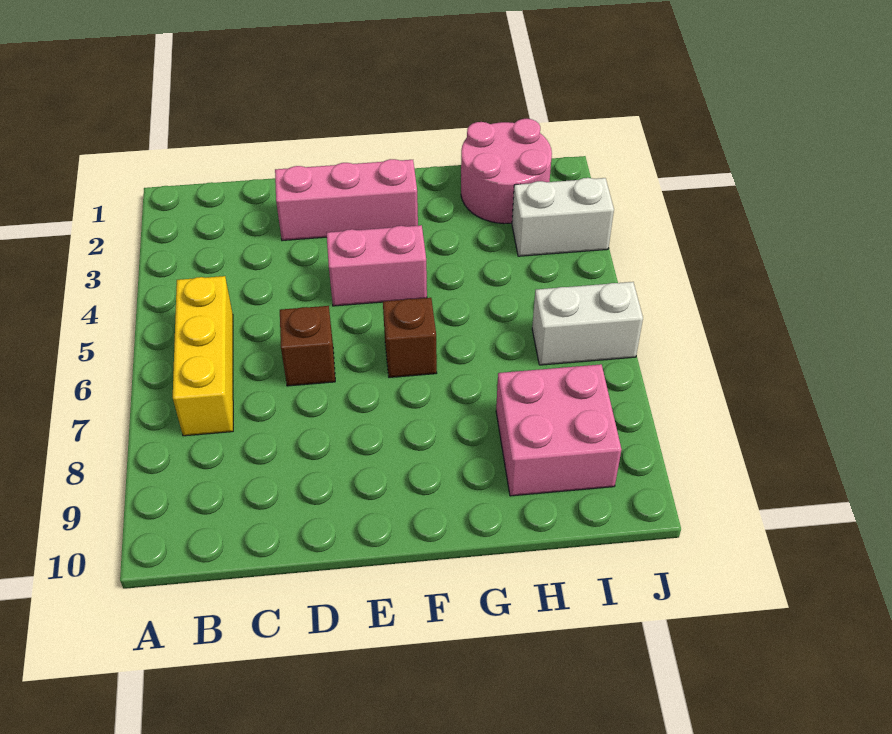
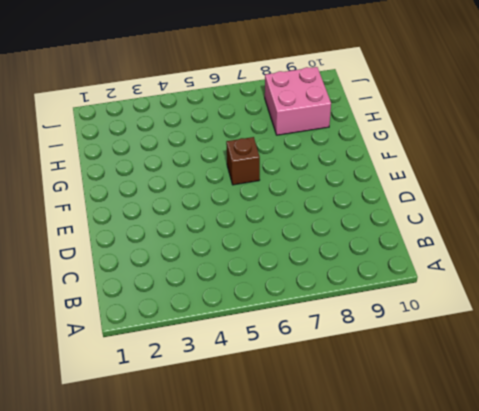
none -> yellow 1x3 brick [173,276,233,436]
none -> pink 1x3 brick [275,159,418,241]

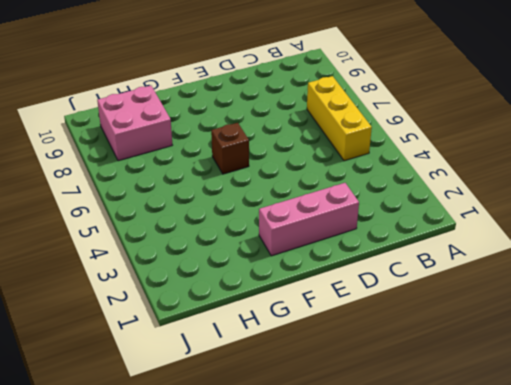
none -> brown 1x1 brick [280,306,335,386]
none -> pink 1x2 brick [327,225,427,306]

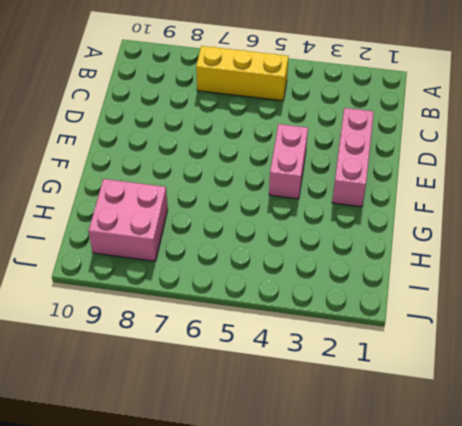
none -> brown 1x1 brick [280,306,335,386]
none -> brown 1x1 brick [383,298,437,377]

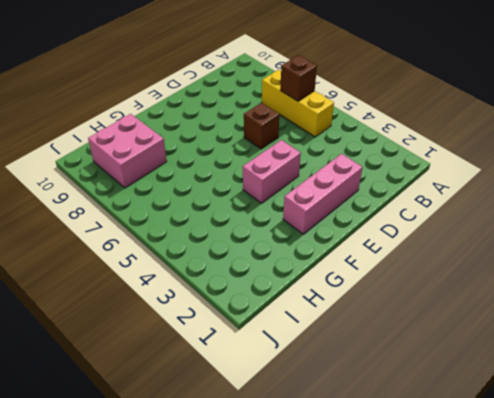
brown 1x1 brick [280,55,317,101] -> brown 1x1 brick moved to [383,298,437,377]
none -> pink 2x2 round brick [461,119,552,224]
none -> white 1x2 brick [512,178,614,256]

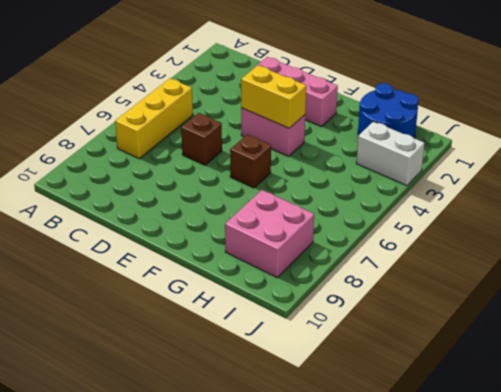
yellow 1x2 brick [241,65,306,128] -> none
blue 2x2 round brick [358,83,419,138] -> pink 2x2 round brick [461,119,552,224]
none -> white 1x2 brick [532,282,643,365]

